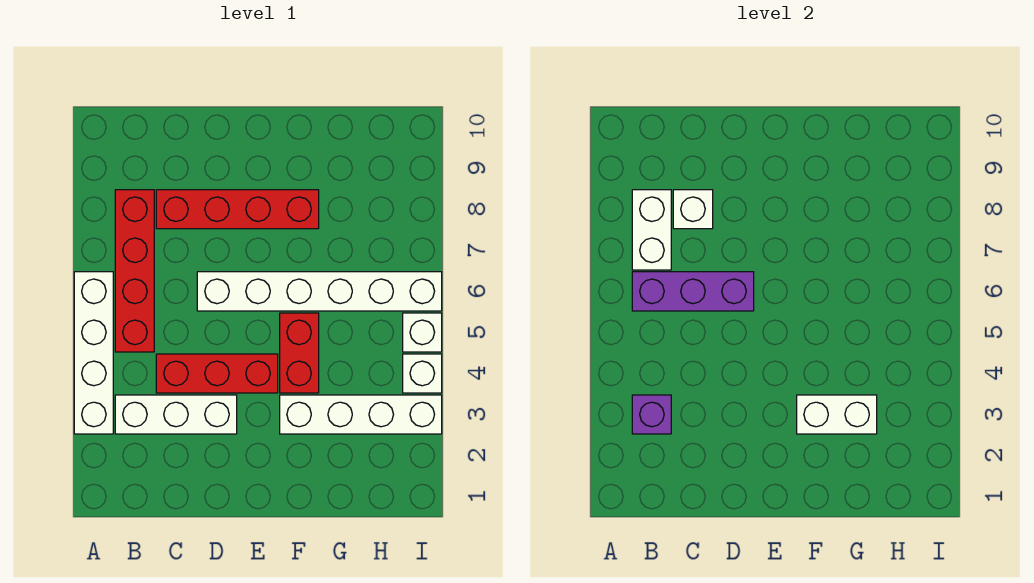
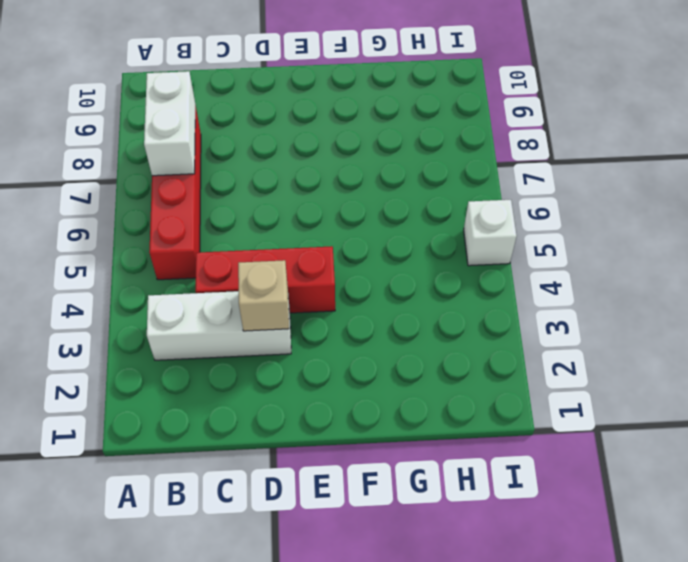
tan 1x1 brick [238,260,289,331] -> none
none -> white 1x4 brick [74,272,113,434]
none -> red 1x4 brick [156,190,319,229]
none -> white 1x6 brick [197,272,442,311]

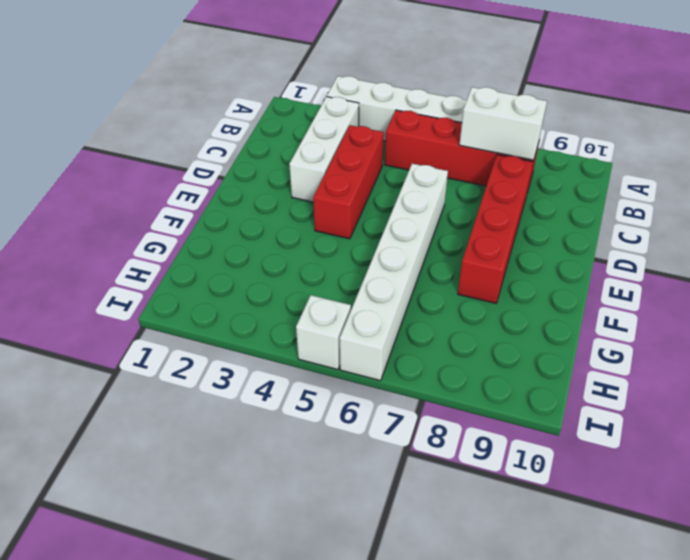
none -> white 1x4 brick [280,395,442,434]
none -> red 1x2 brick [280,313,319,393]
none -> white 1x1 brick [403,354,442,393]

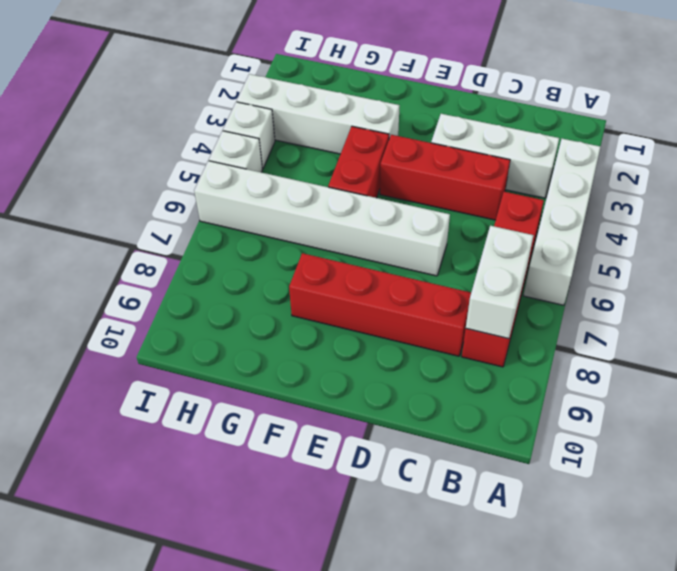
none -> purple 1x1 brick [632,395,671,434]
none -> purple 1x3 brick [632,272,754,311]
none -> white 1x1 brick [673,190,713,229]

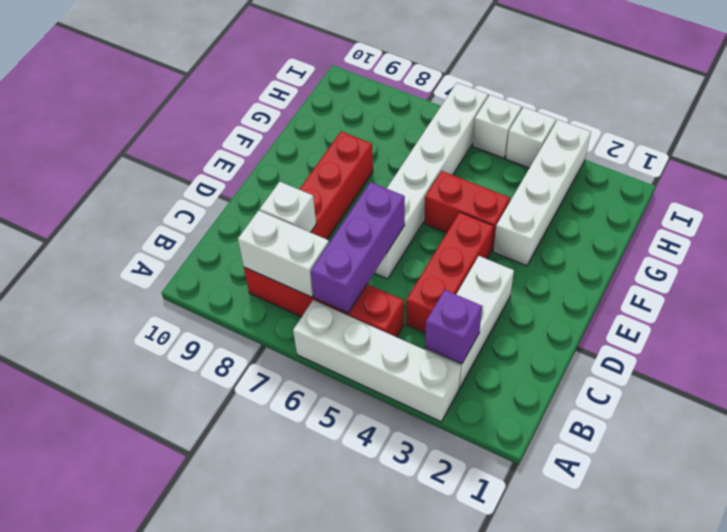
none -> white 1x2 brick [797,395,877,434]

